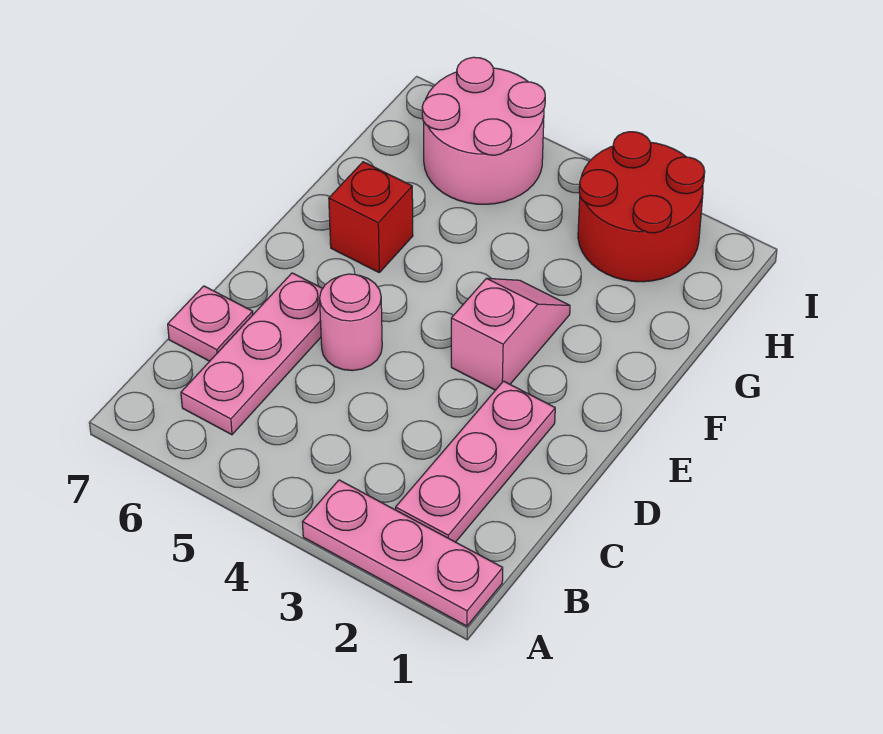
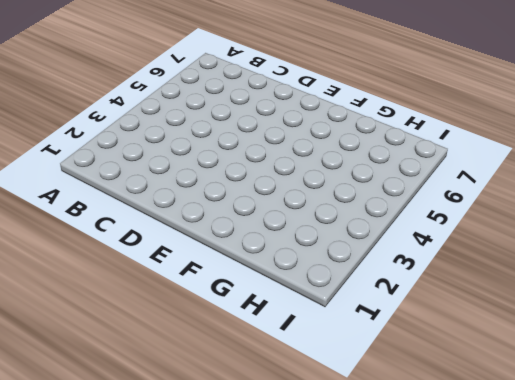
none -> pink 1x3 plate [303,480,503,626]
none -> pink 1x3 plate [396,381,555,542]

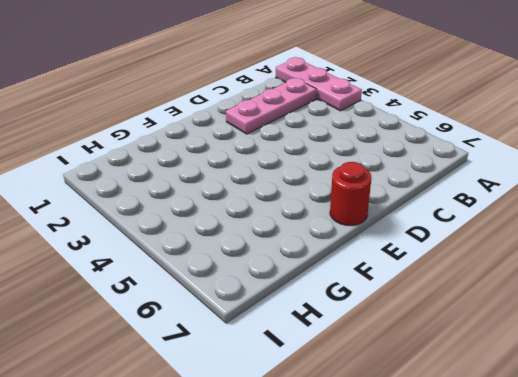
red 1x1 round brick [330,162,371,225] -> none
none -> pink 1x3 plate [181,273,323,435]
none -> pink 1x1 plate [168,286,253,361]

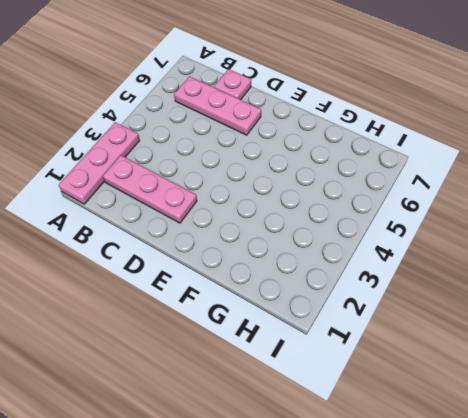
none -> pink 1x1 round brick [320,274,382,371]
none -> pink 1x2 slope [451,278,570,390]

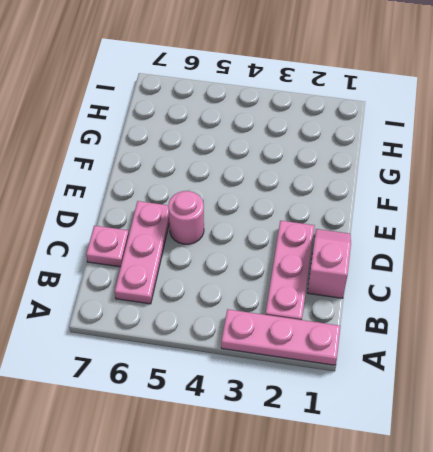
pink 1x2 slope [307,229,351,298] -> pink 1x2 slope moved to [451,278,570,390]
none -> red 1x1 brick [329,162,413,272]
none -> red 2x2 round brick [578,132,705,282]

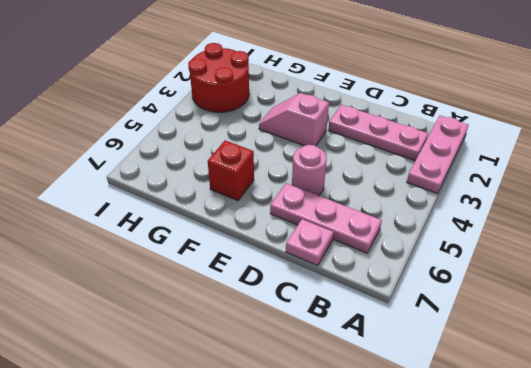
none -> pink 2x2 round brick [422,57,545,204]

